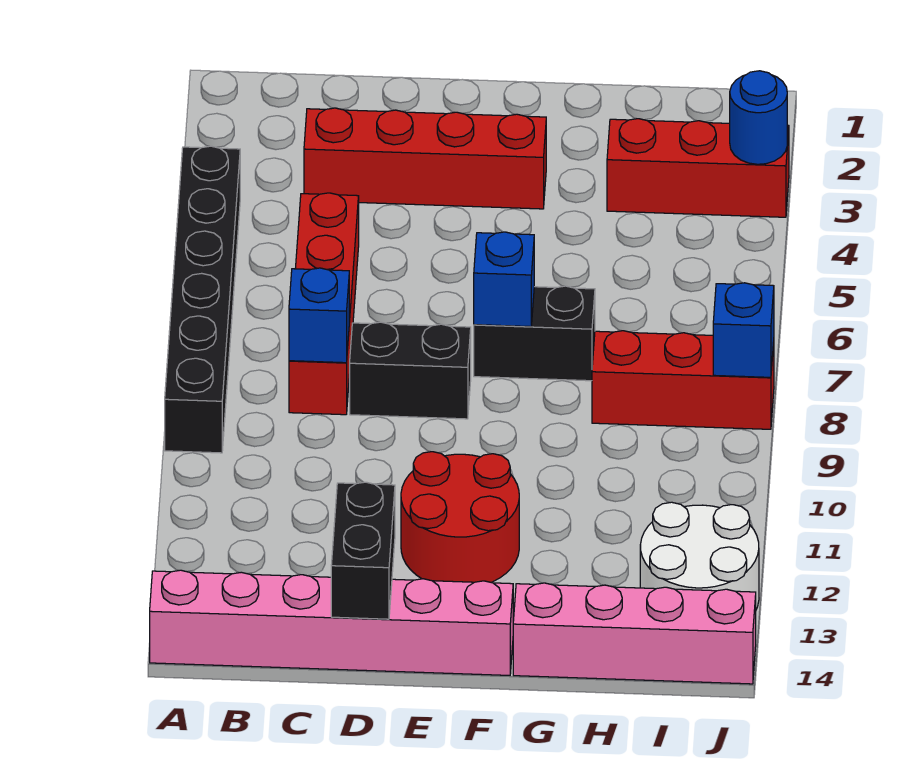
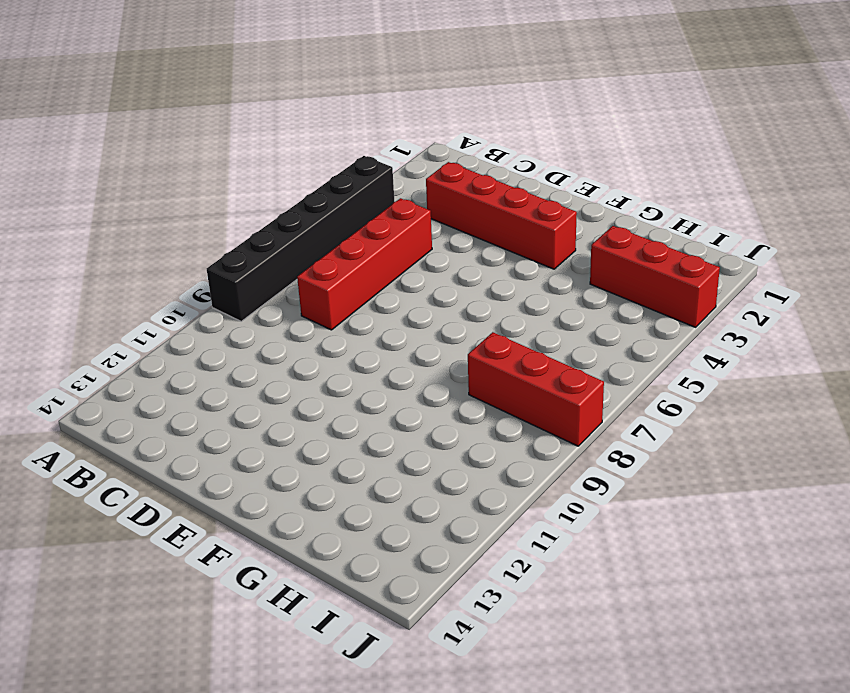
none -> pink 1x6 brick [150,570,513,675]
none -> black 1x2 brick [350,322,471,419]
none -> red 2x2 round brick [401,452,519,582]

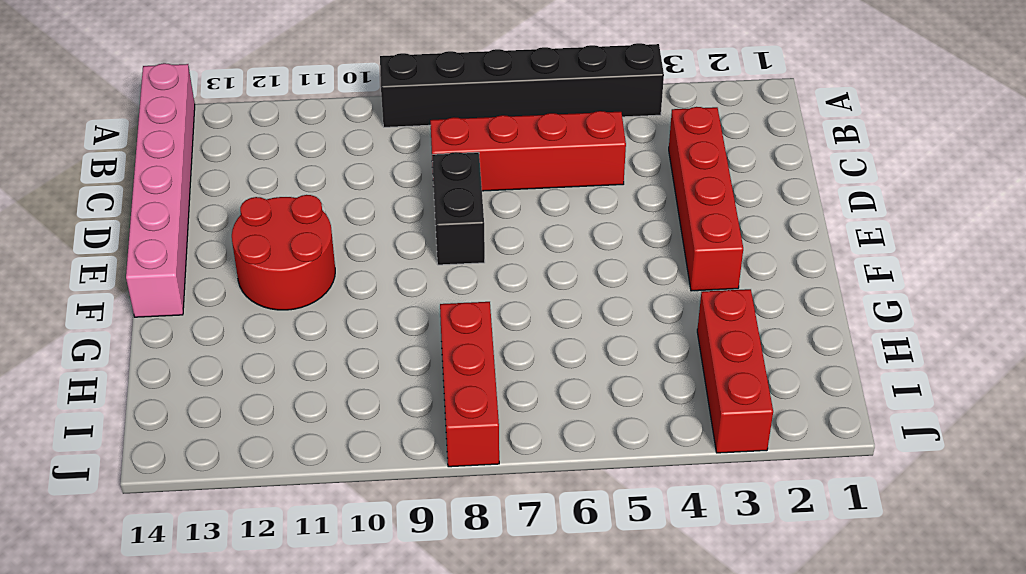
none -> black 1x2 brick [474,286,595,381]
none -> pink 1x4 brick [513,583,756,684]
none -> white 2x2 round brick [640,502,759,609]

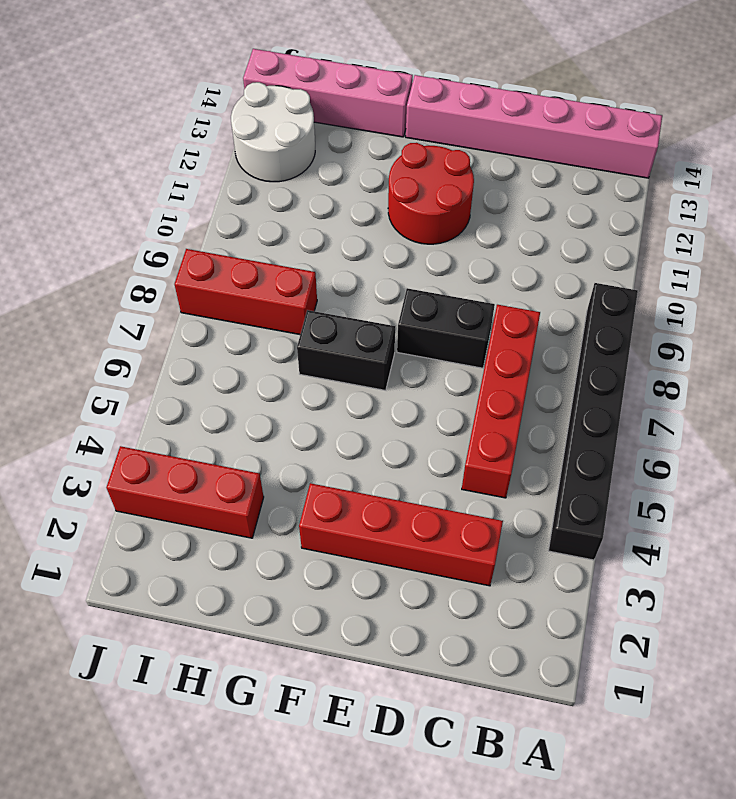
none -> blue 1x1 brick [289,268,349,363]
none -> black 1x2 brick [331,482,395,619]
none -> blue 1x1 brick [474,232,534,327]

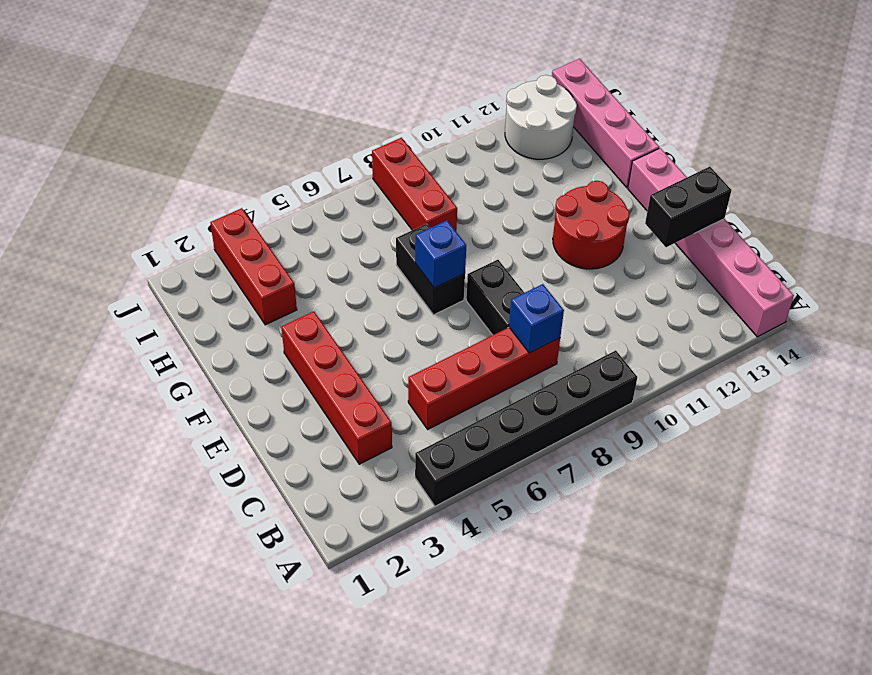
none -> blue 1x1 round brick [730,71,787,164]
none -> blue 1x1 brick [713,283,774,377]

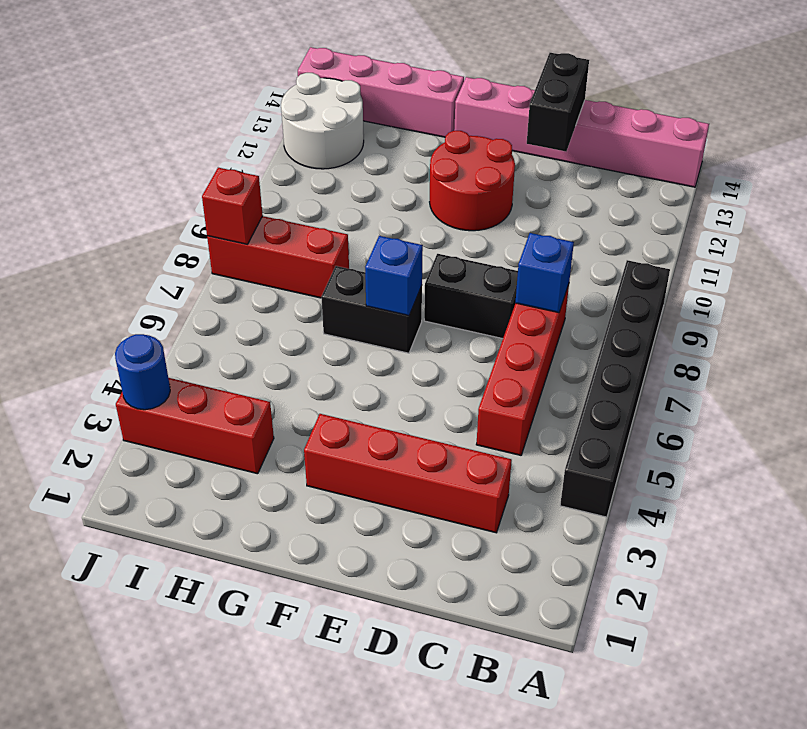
red 1x1 brick [202,168,263,244] -> blue 1x1 brick [713,283,774,377]

